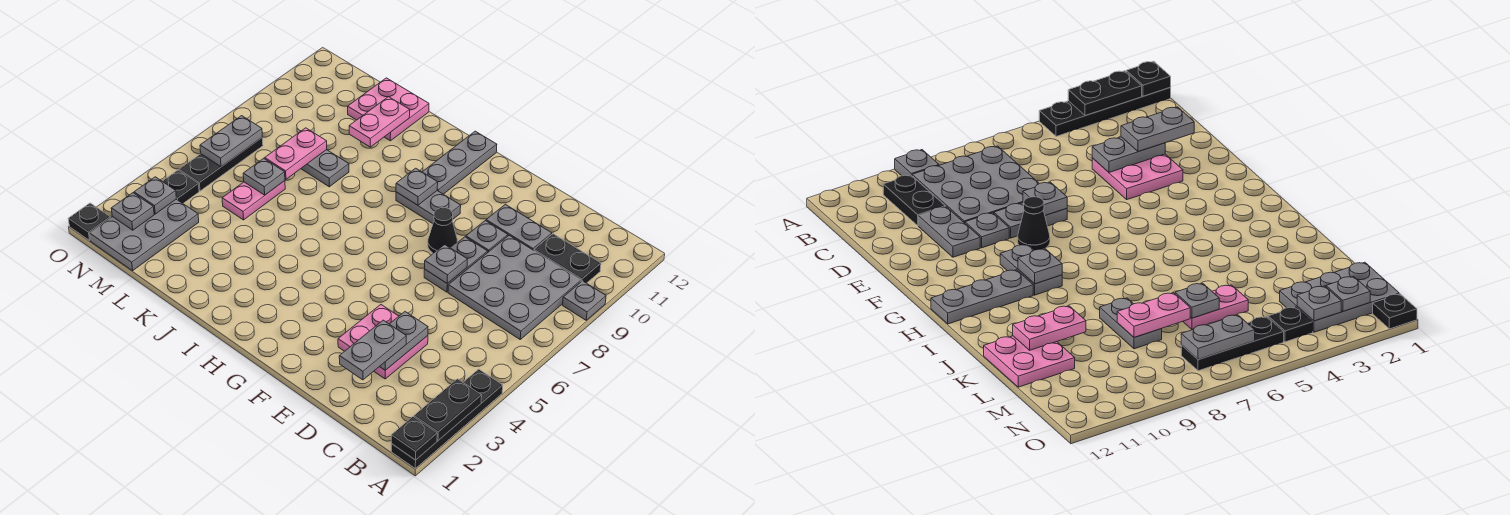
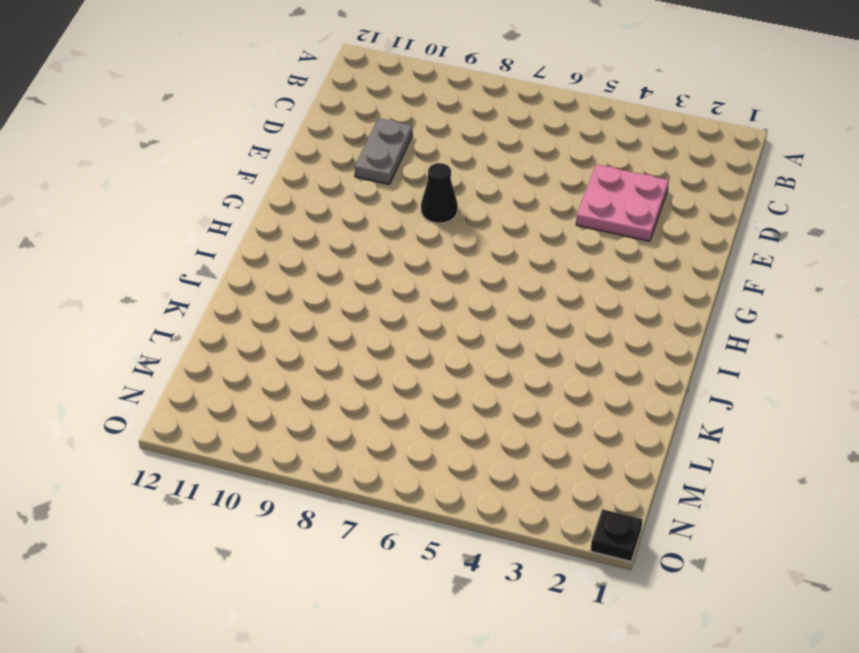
none -> black 1x4 plate [391,369,503,468]
none -> grey 1x1 plate [563,281,606,320]
none -> grey 3x3 plate [448,235,581,339]
none -> black 1x2 plate [534,234,601,283]

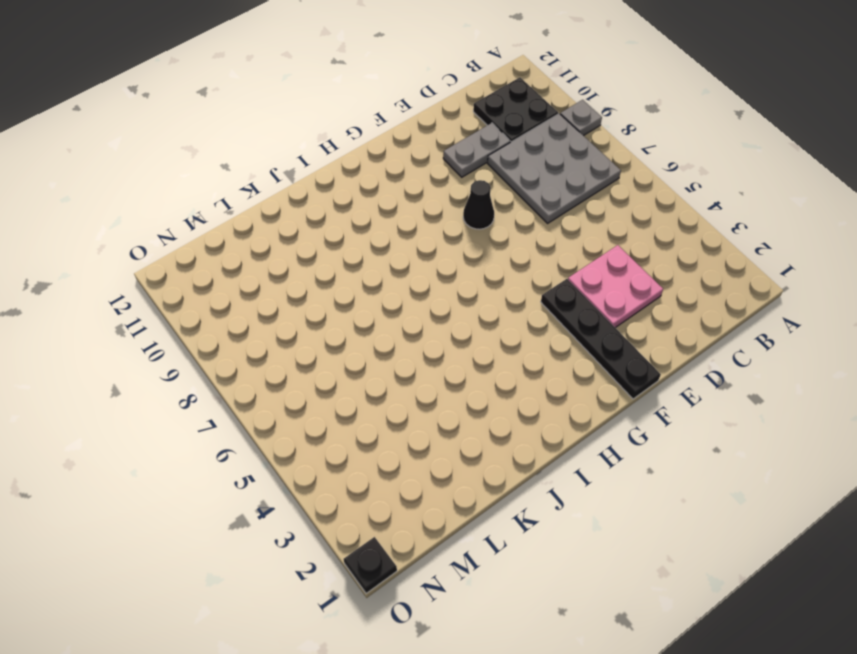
black 2x2 plate [473,77,558,142] -> black 1x2 plate [534,234,601,283]
black 1x4 plate [541,279,661,399] -> black 1x4 plate moved to [391,369,503,468]
none -> grey 1x2 plate [424,237,488,292]
none -> grey 1x1 plate [466,221,508,252]
none -> grey 1x2 plate [396,191,461,224]
none -> grey 1x3 plate [422,131,497,194]

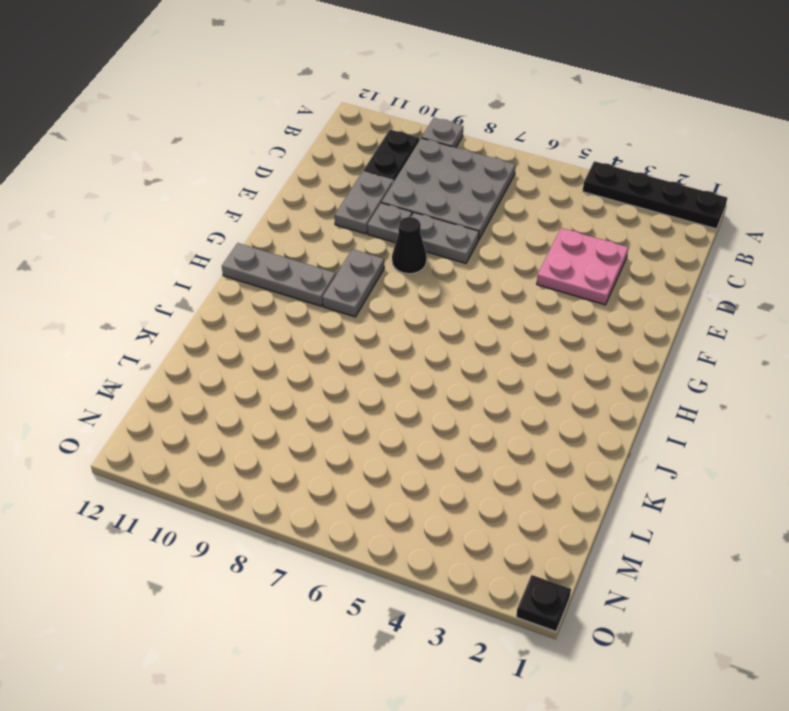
none -> grey 1x2 plate [301,150,349,187]
none -> pink 2x2 plate [348,78,429,141]
none -> pink 1x2 plate [222,181,285,220]
none -> grey 2x3 plate [90,199,199,271]

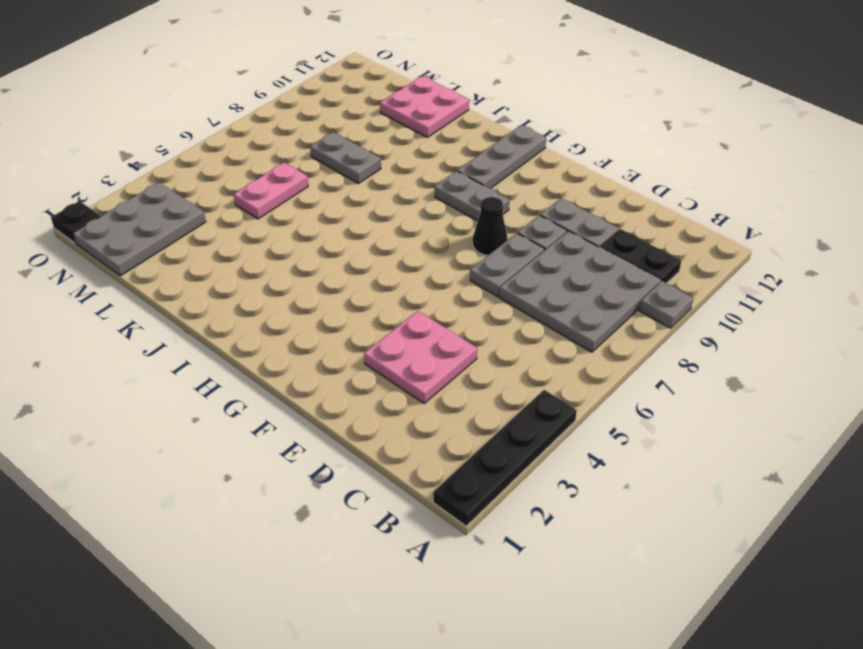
none -> black 1x1 plate [162,170,199,203]
none -> black 1x3 plate [179,138,263,191]
none -> black 1x1 plate [391,417,437,460]
none -> black 1x2 plate [414,379,482,440]

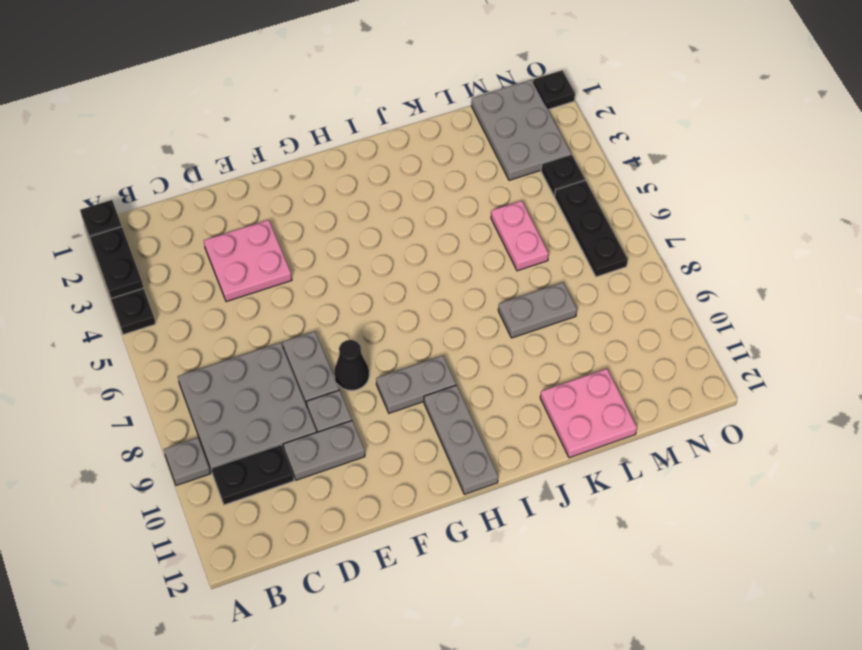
none -> grey 1x2 plate [380,312,428,370]
none -> grey 1x1 plate [424,245,467,283]
none -> grey 1x1 plate [396,168,438,205]
none -> pink 1x2 plate [349,97,410,147]

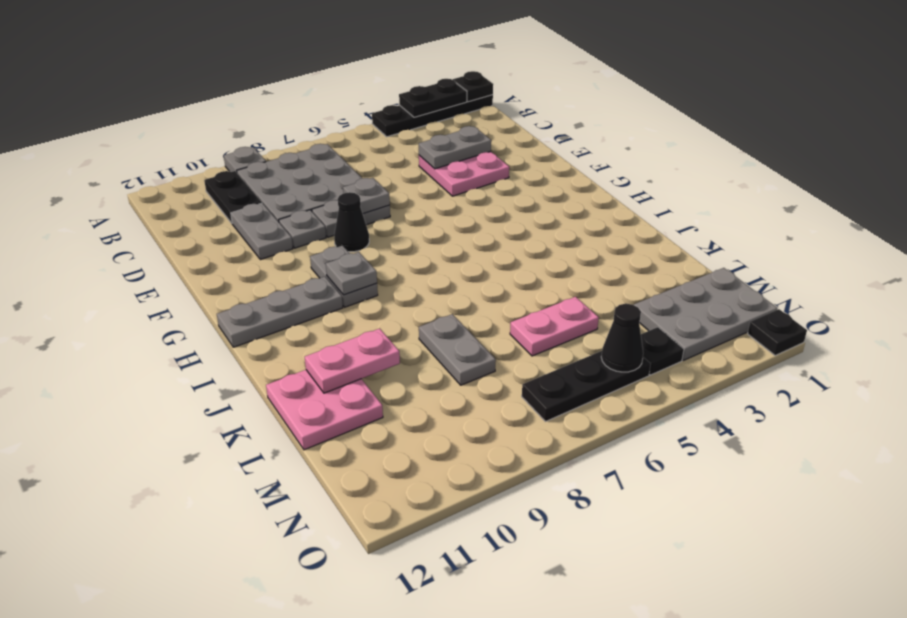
black 1x1 cone [601,304,643,372] -> none
none -> grey 1x1 plate [243,158,285,195]
none -> pink 1x2 plate [265,128,327,179]
none -> grey 1x1 plate [111,193,154,230]
none -> grey 1x1 plate [134,177,176,214]

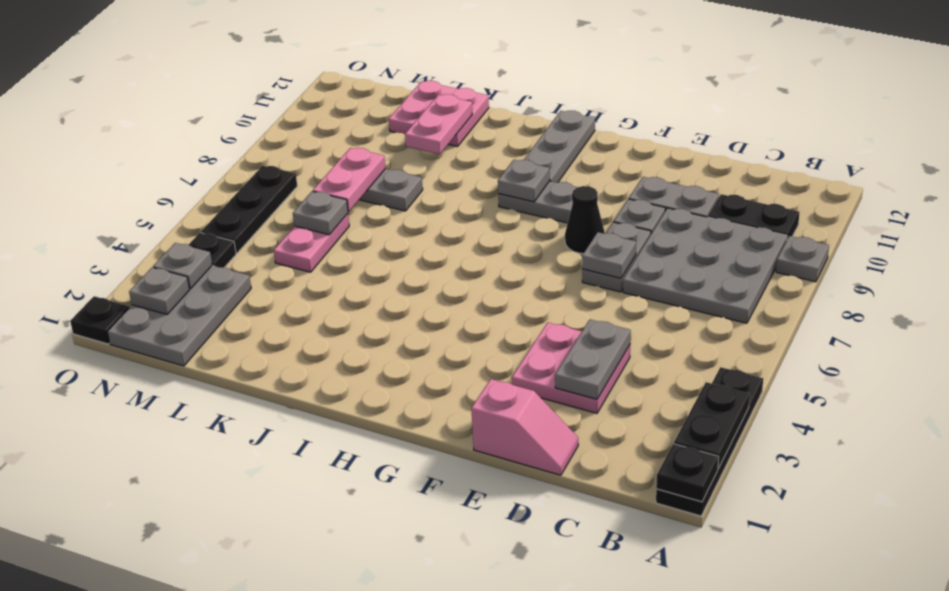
pink 1x2 slope [471,379,578,475] -> none
none -> grey 1x2 plate [200,116,262,167]
none -> grey 1x2 plate [339,320,406,380]

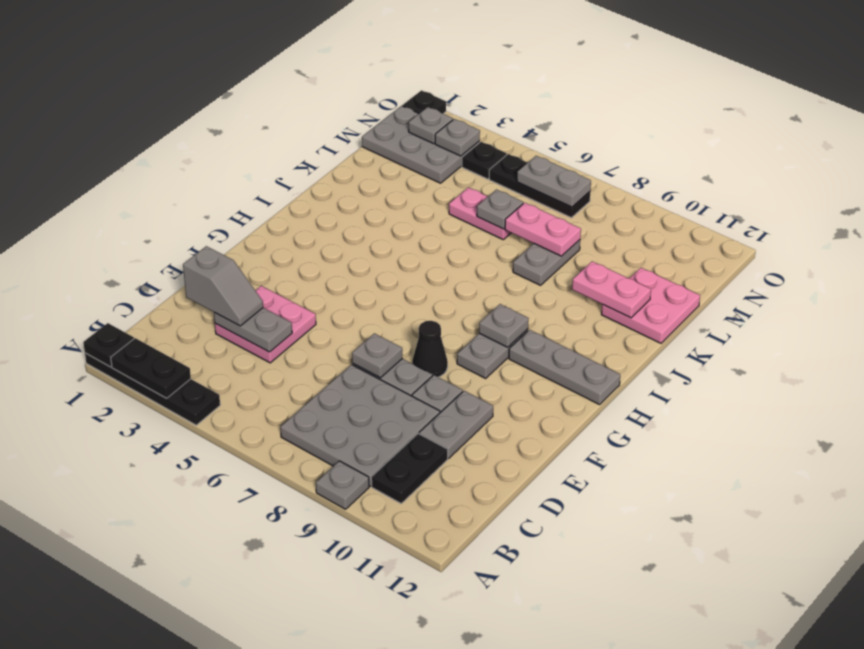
grey 1x2 slope [183,246,263,326] -> grey 1x2 plate [339,320,406,380]

